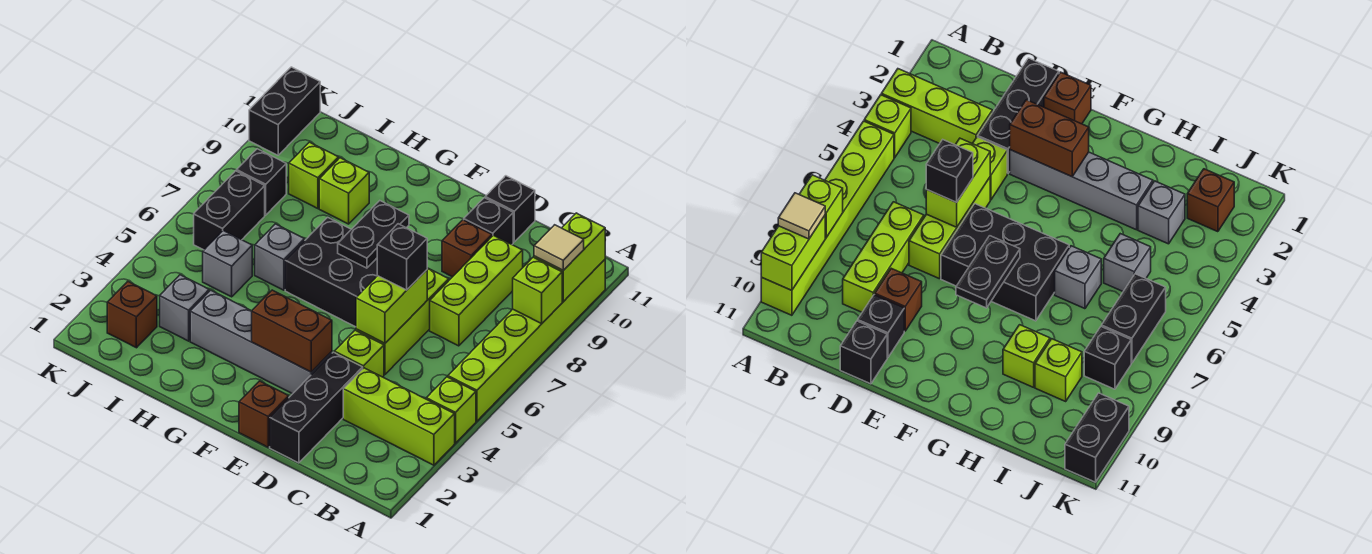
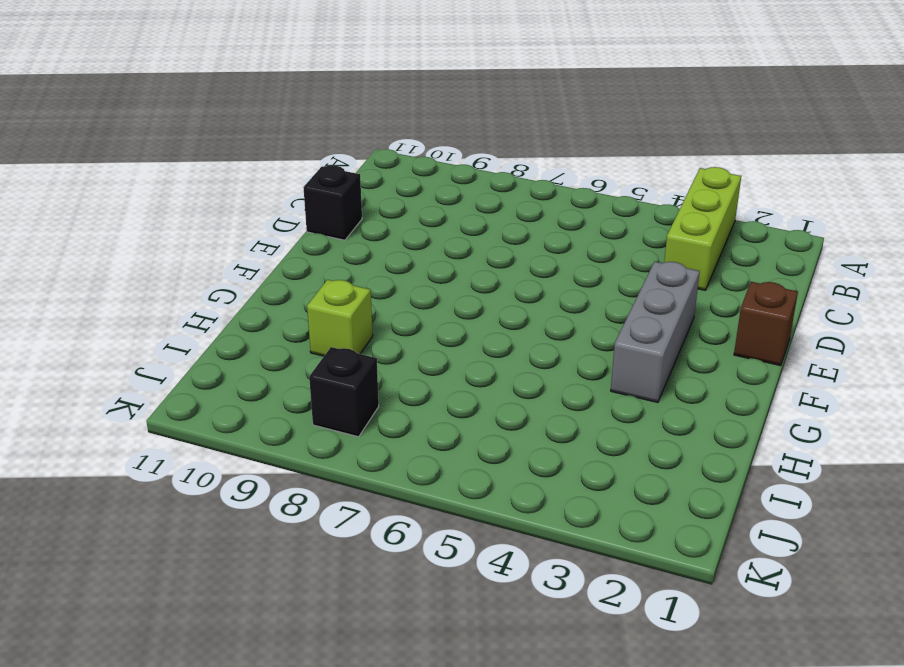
grey 1x3 brick [611,262,700,402] -> grey 1x4 brick [190,290,332,394]
none -> lime 1x1 brick [426,377,476,443]
none -> lime 1x6 brick [448,260,605,421]
none -> lime 1x3 brick [430,235,523,346]

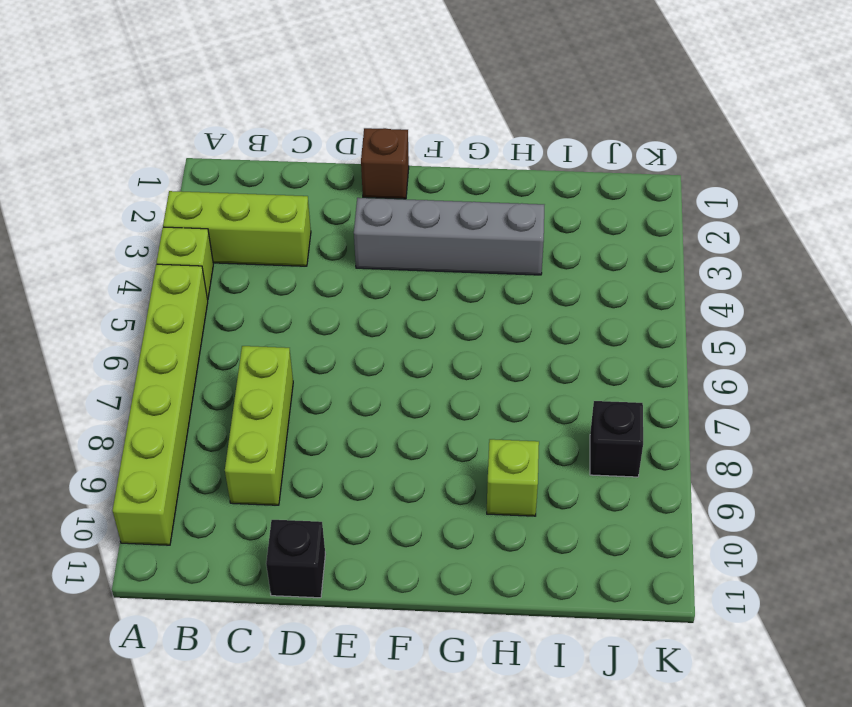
none -> black 1x3 brick [270,352,363,463]
none -> lime 1x1 brick [334,330,384,377]
none -> lime 1x3 brick [356,268,449,374]

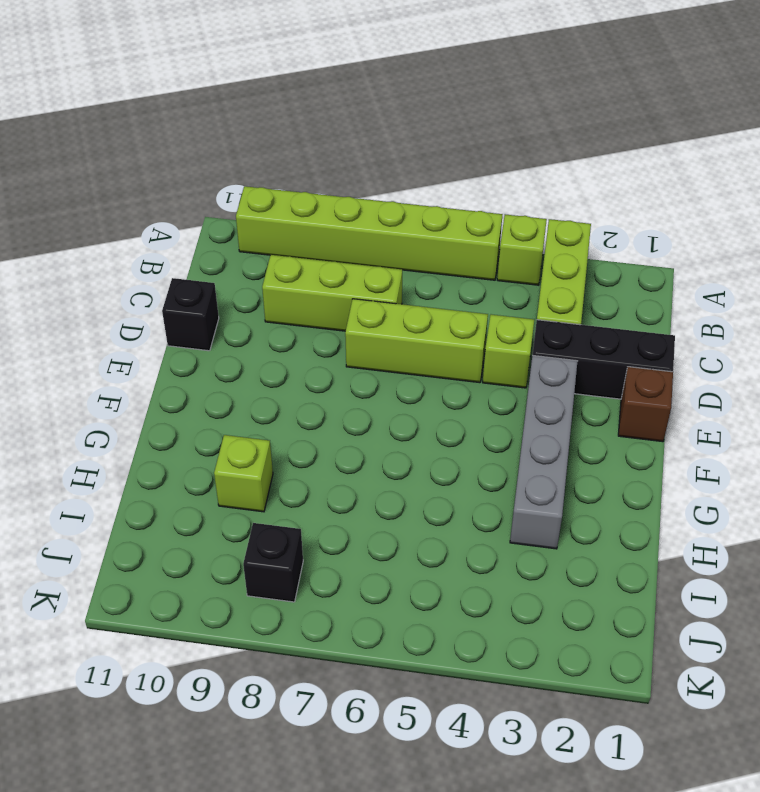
none -> brown 1x1 brick [442,220,492,277]
none -> black 1x1 brick [464,198,513,244]
none -> black 2x3 brick [285,217,378,327]

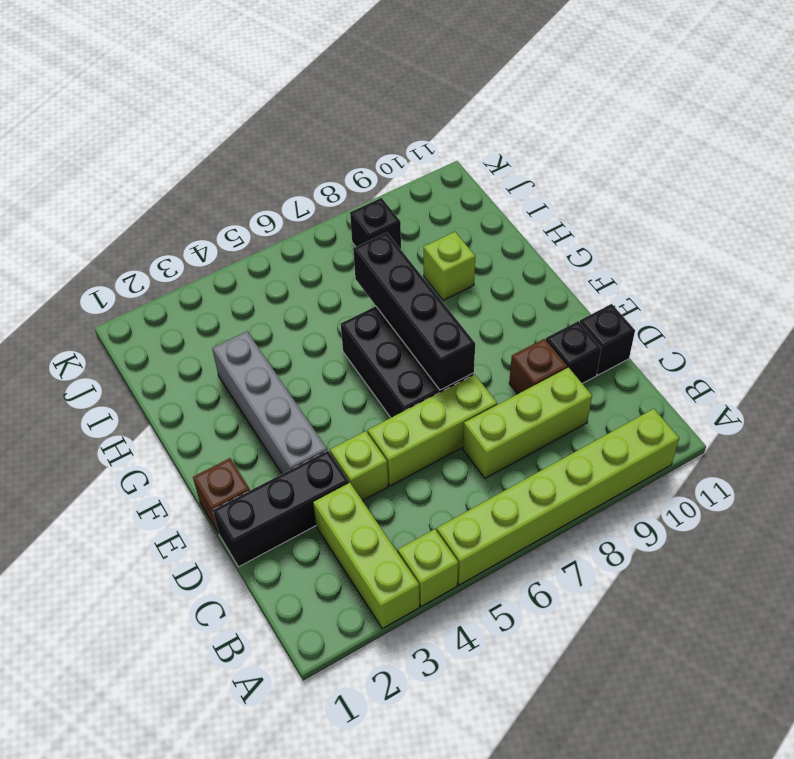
black 1x4 brick [353,232,475,390] -> black 1x2 plate [338,201,409,268]
none -> grey 1x1 brick [255,224,305,290]
none -> grey 1x1 brick [160,275,209,341]
none -> grey 1x1 brick [203,231,252,297]

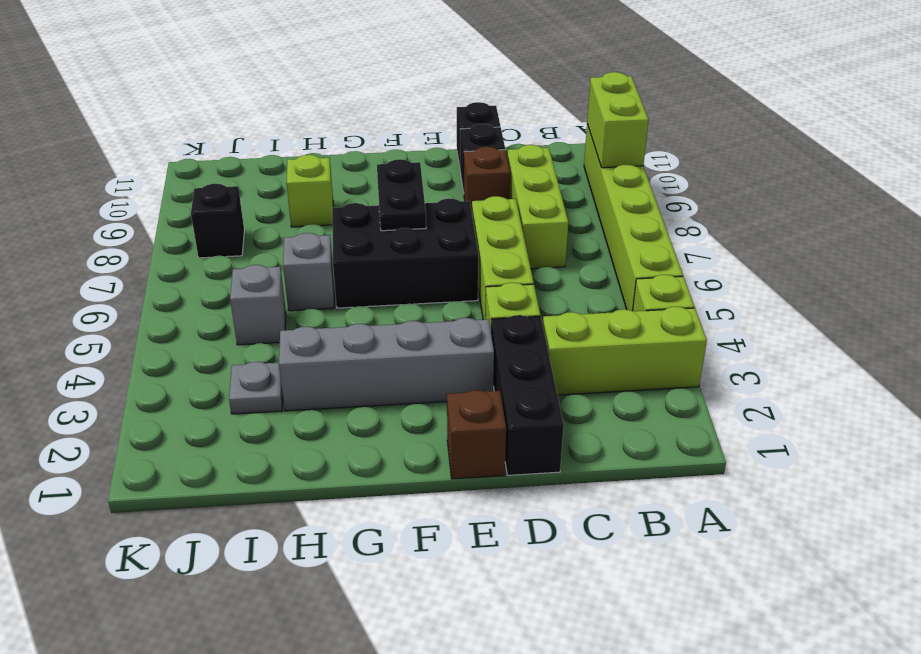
grey 1x1 plate [229,362,283,414] -> grey 1x1 brick [160,275,209,341]
none -> lime 1x1 brick [289,142,339,209]
none -> brown 1x1 brick [107,282,157,348]
none -> black 1x2 brick [194,171,265,250]

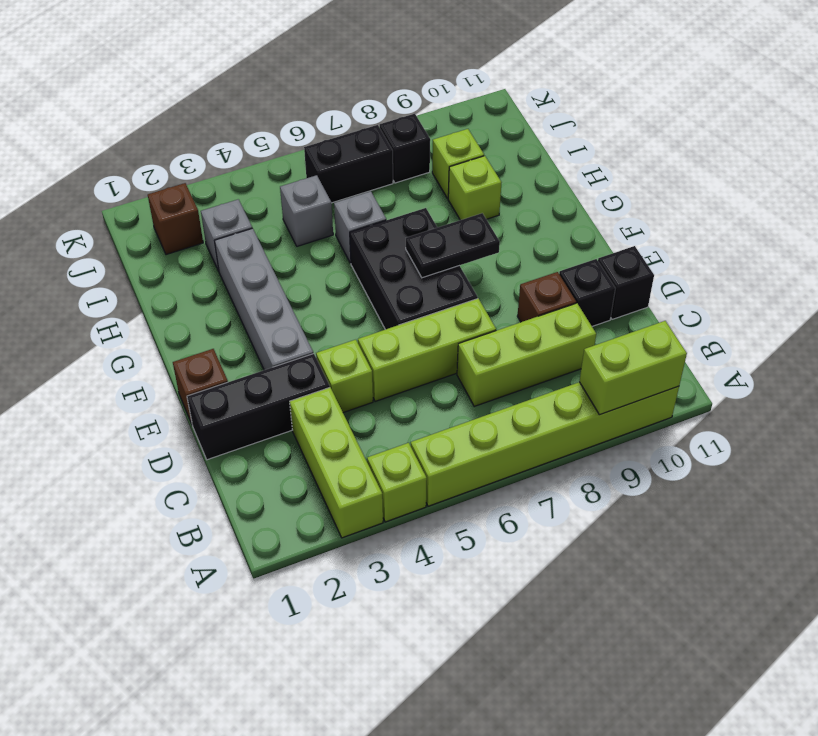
none -> black 1x2 brick [249,67,320,155]
none -> lime 1x1 brick [513,257,562,324]
none -> lime 1x2 brick [356,270,427,343]

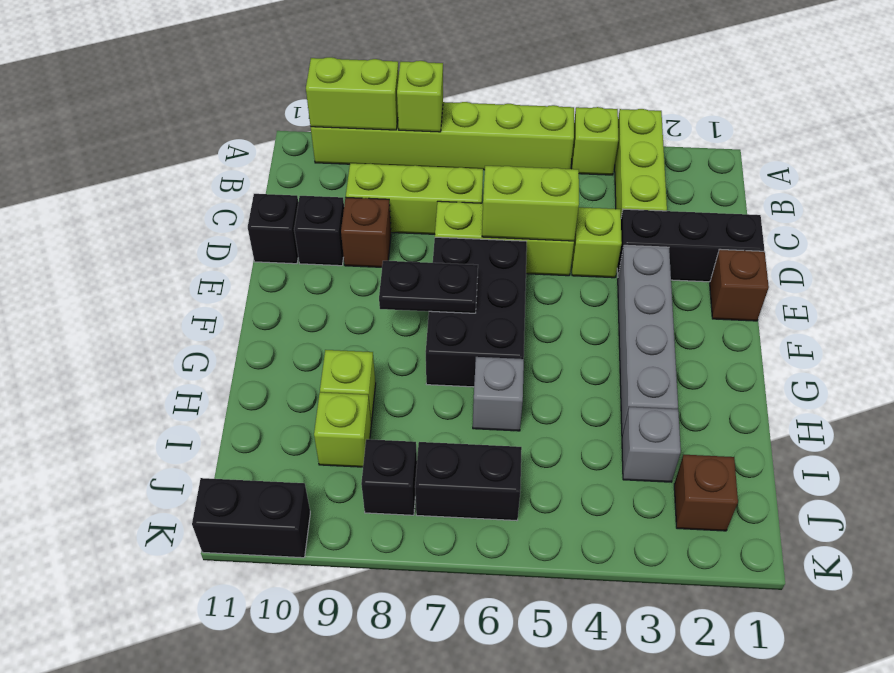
none -> grey 1x1 brick [203,231,252,297]
none -> brown 1x2 brick [252,290,332,372]
none -> tan 1x1 tile [534,225,584,270]

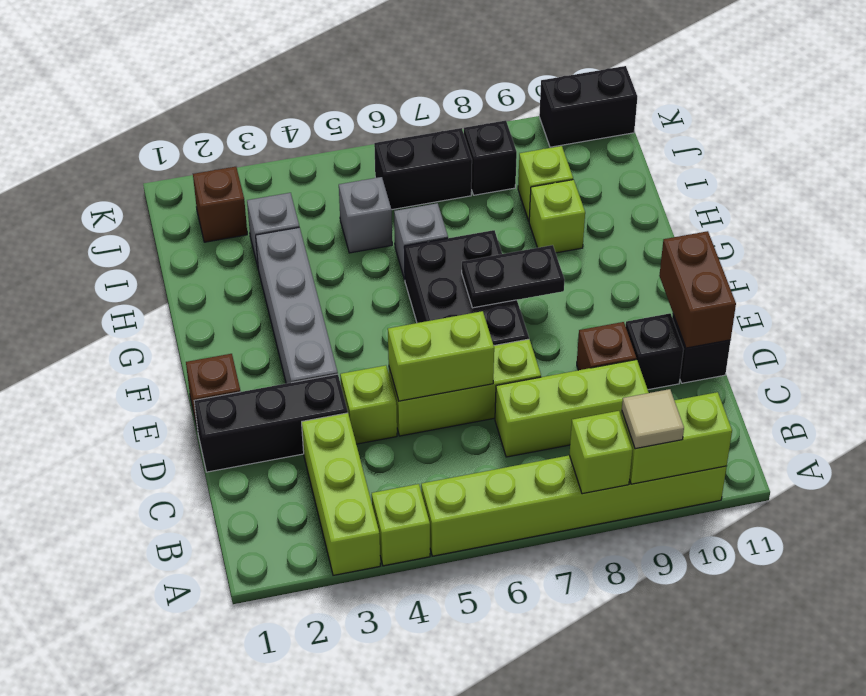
brown 1x2 brick [659,231,736,348] -> brown 1x2 brick moved to [252,290,332,372]
none -> black 1x1 brick [377,224,427,290]

